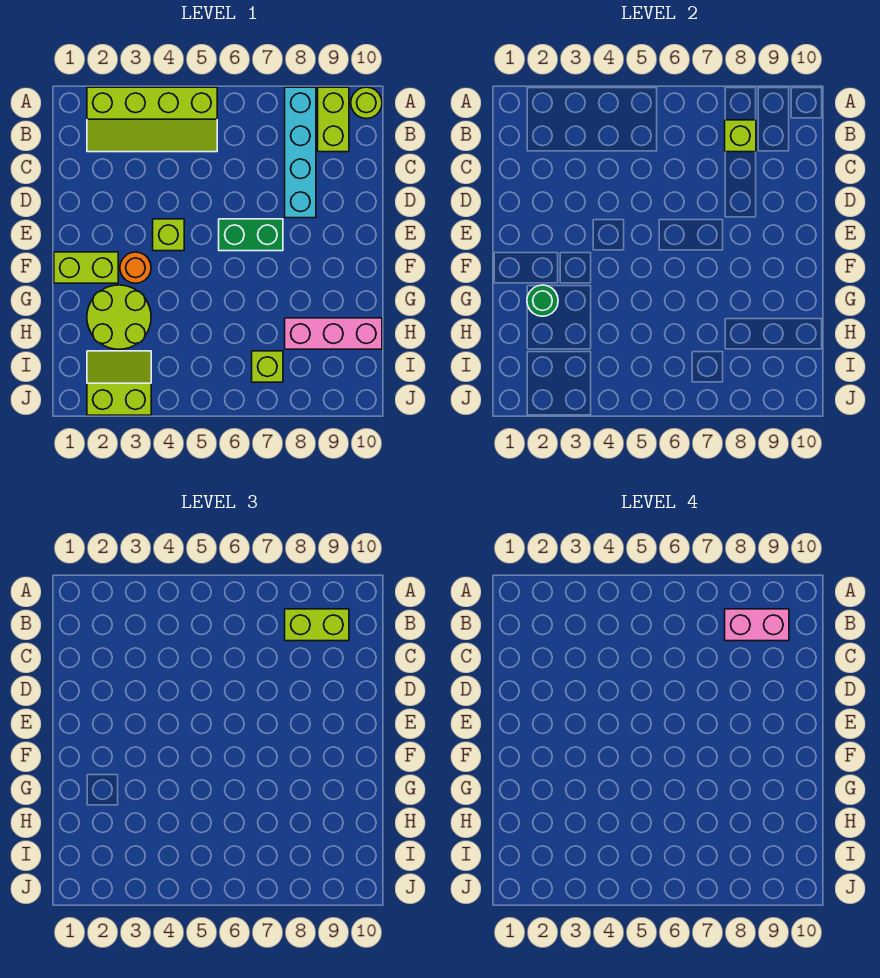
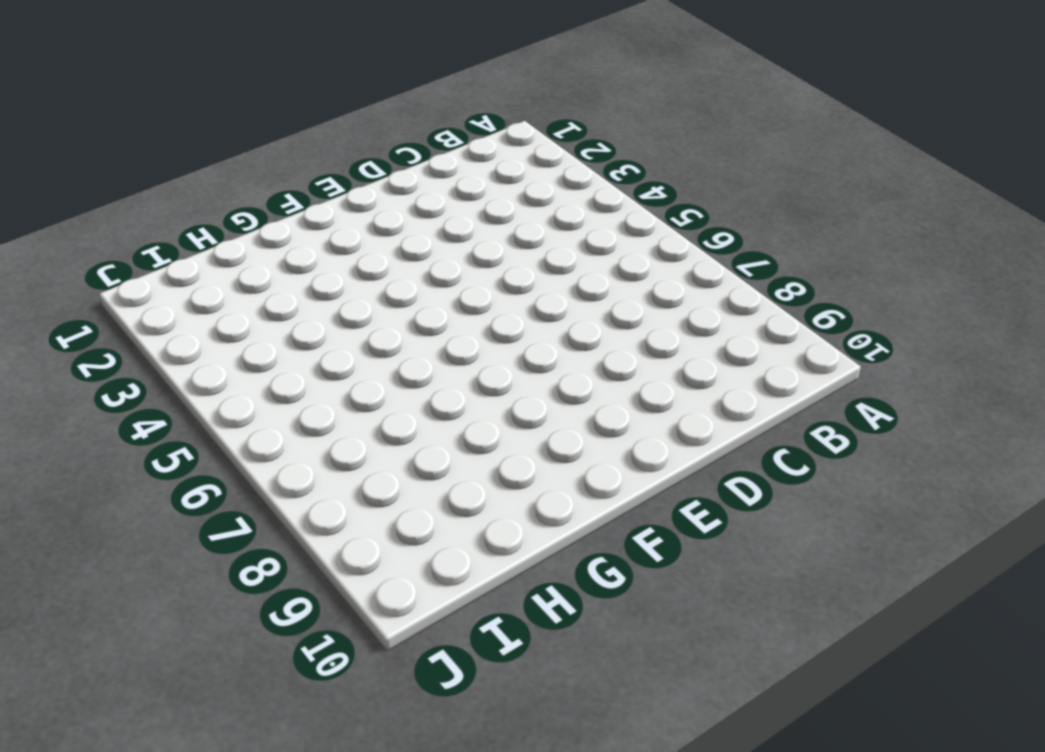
none -> lime 2x4 slope [87,87,217,152]
none -> cyan 1x4 brick [285,87,316,218]
none -> lime 1x2 brick [318,87,349,152]

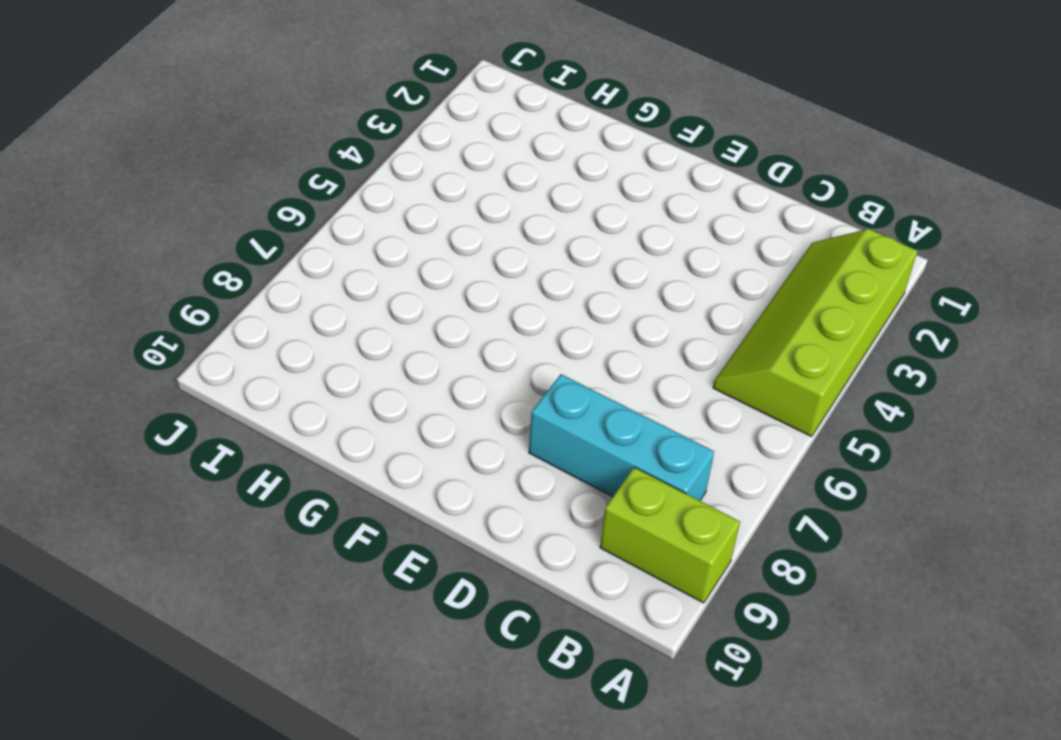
cyan 1x3 brick [529,374,714,501] -> cyan 1x4 brick [285,87,316,218]
none -> lime 1x1 round brick [351,87,382,119]
none -> lime 1x1 brick [153,219,184,251]
none -> green 1x2 brick [219,219,283,251]

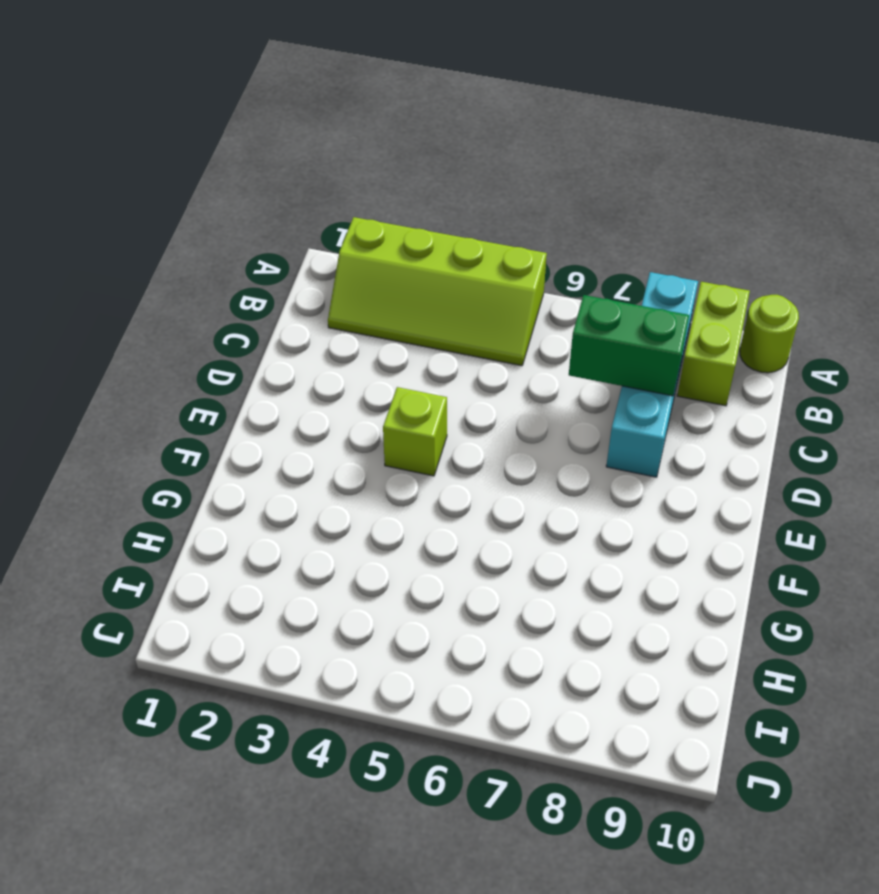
green 1x2 brick [569,295,689,396] -> green 1x2 brick moved to [219,219,283,251]
none -> lime 1x2 brick [54,252,118,283]
none -> orange 1x1 round brick [120,252,151,283]
none -> lime 2x2 round brick [87,285,151,349]

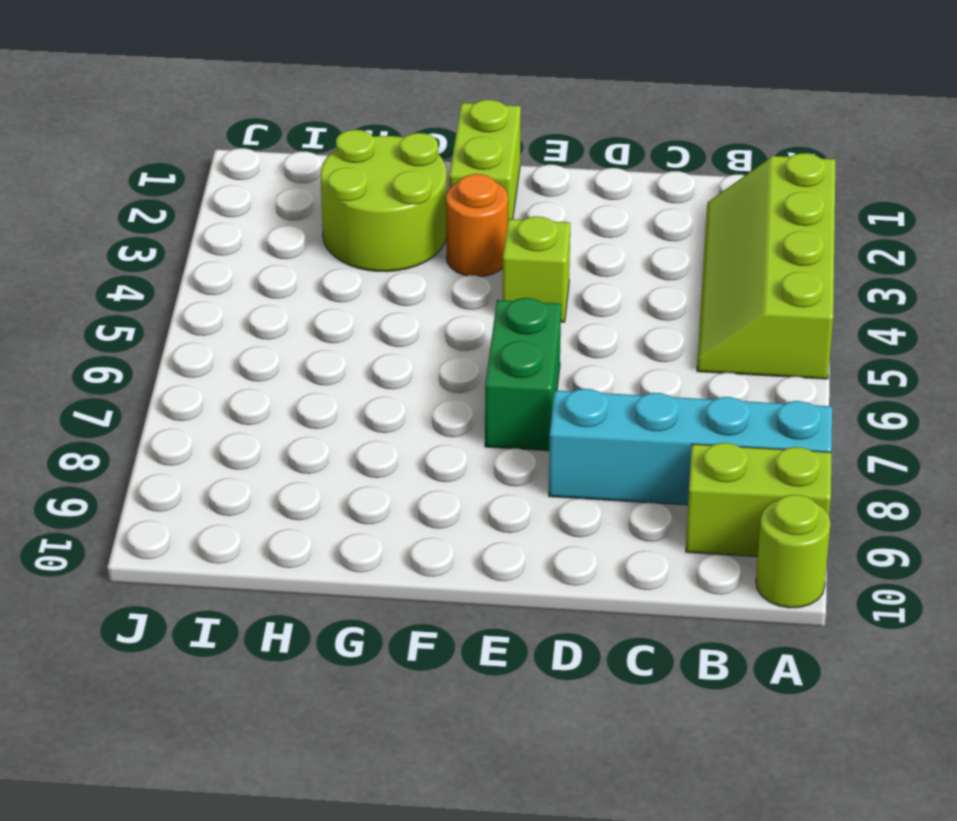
none -> pink 1x3 brick [285,318,382,349]
none -> lime 2x2 slope [87,351,151,415]
none -> lime 1x1 brick [252,351,283,382]

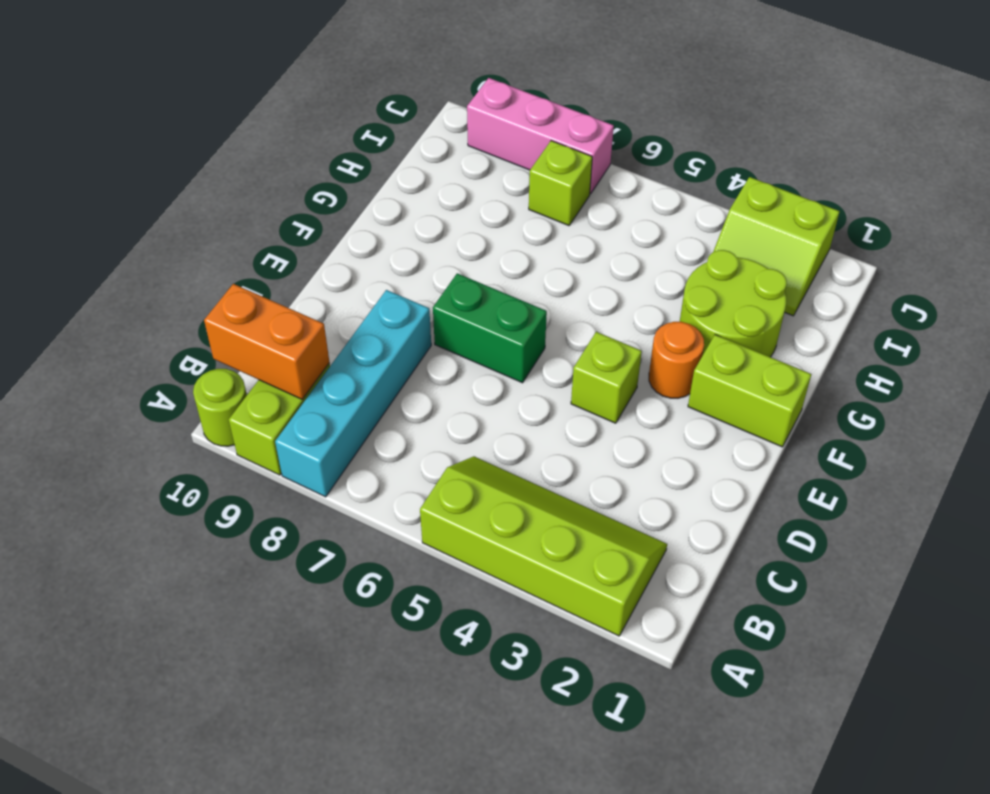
orange 1x2 brick [204,284,330,399] -> none
pink 1x3 brick [467,78,614,194] -> pink 1x3 brick moved to [285,318,382,349]
none -> lime 1x1 brick [725,120,756,152]
none -> green 1x1 round brick [527,285,558,316]
none -> lime 1x2 brick [285,609,349,641]

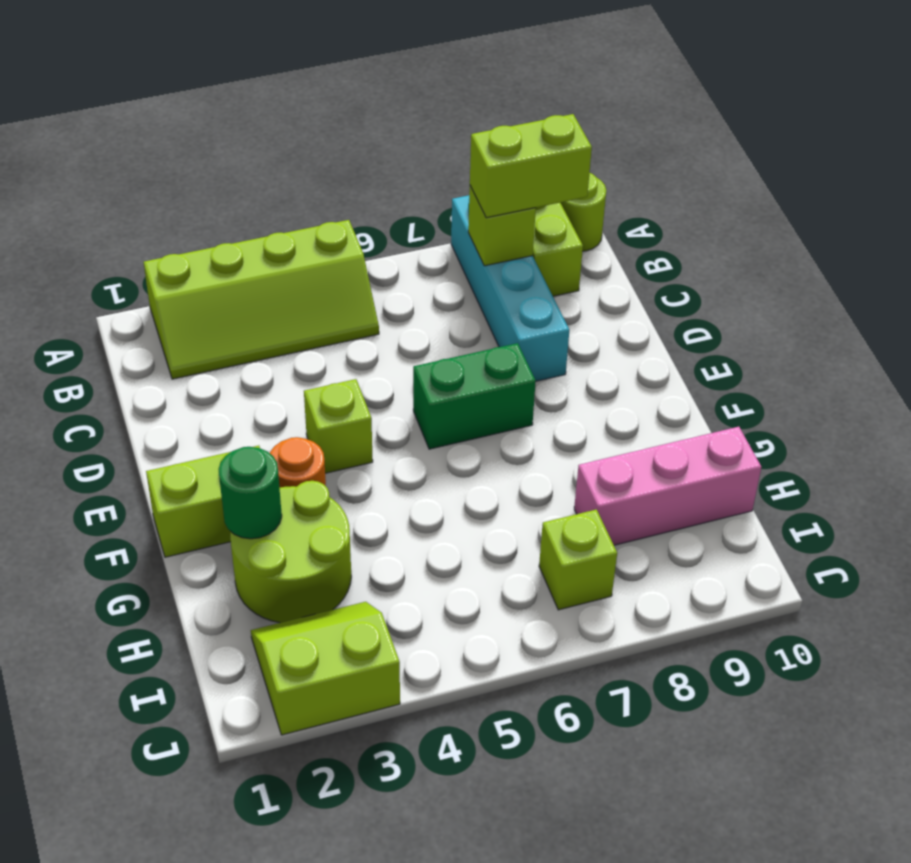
none -> pink 1x2 brick [725,609,789,641]

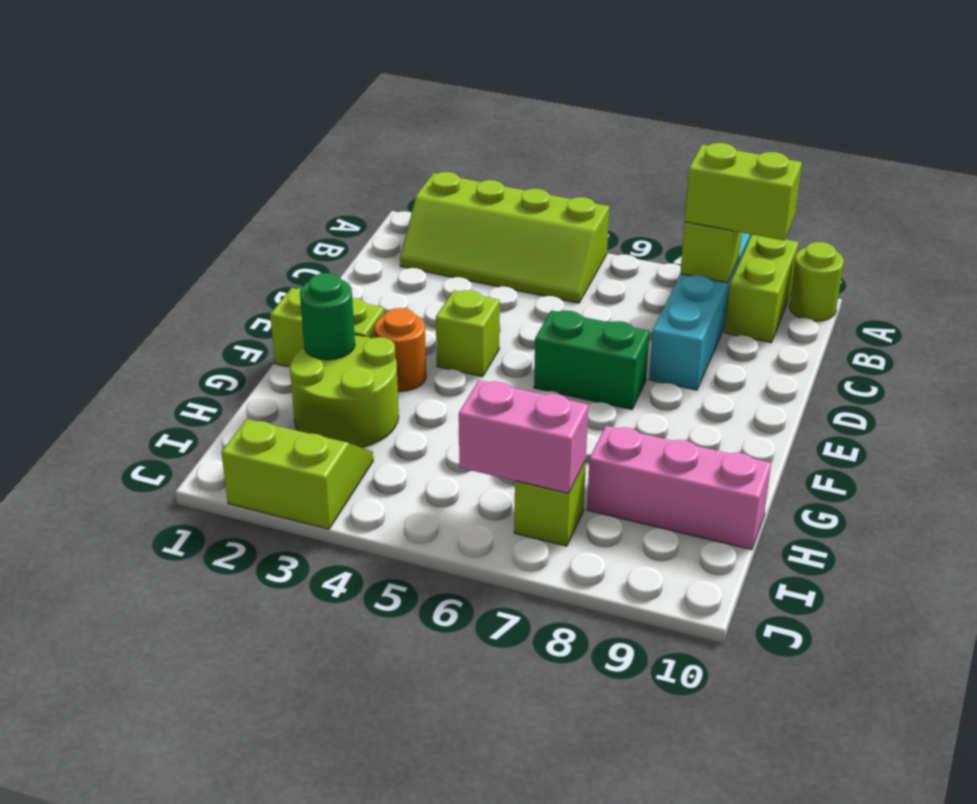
pink 1x2 brick [459,380,588,493] -> pink 1x2 brick moved to [725,609,789,641]

